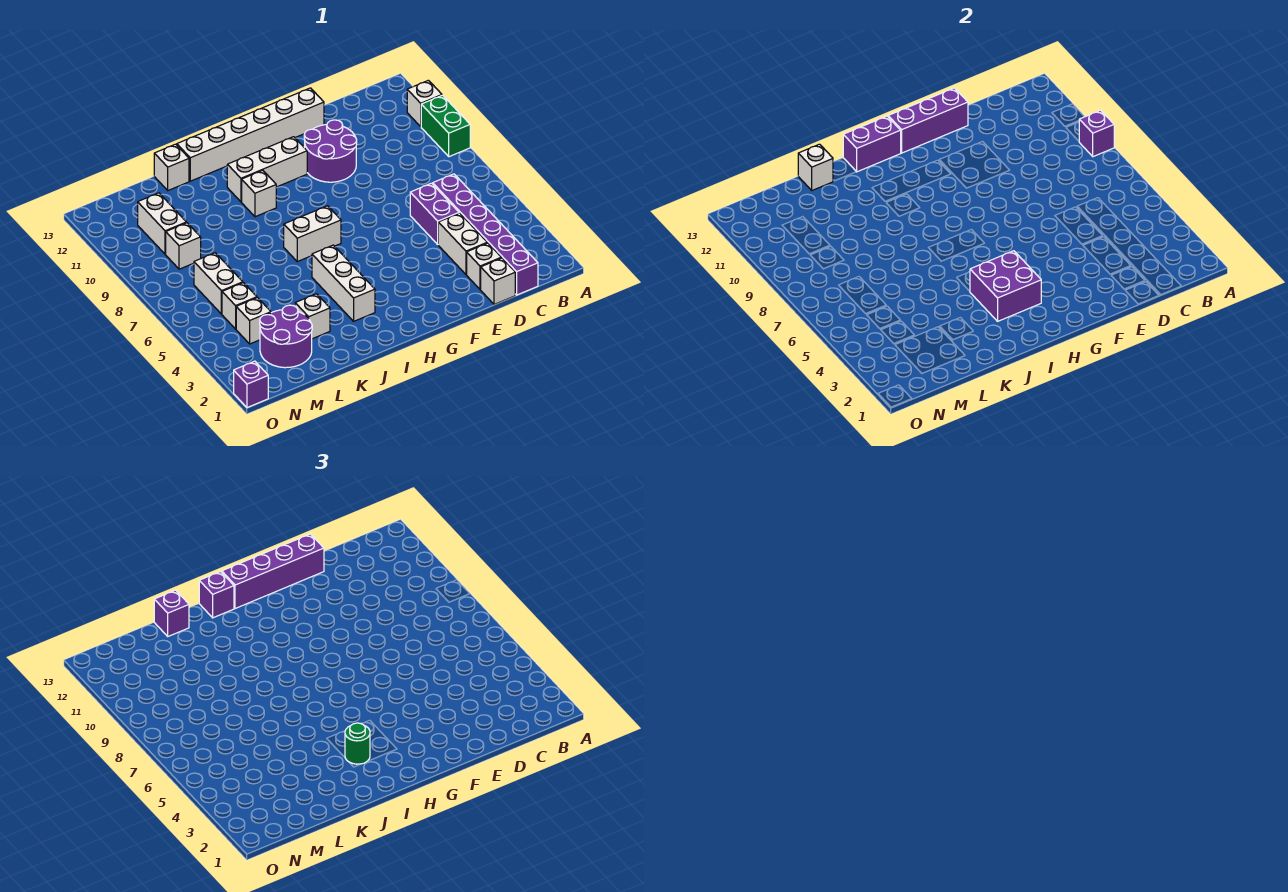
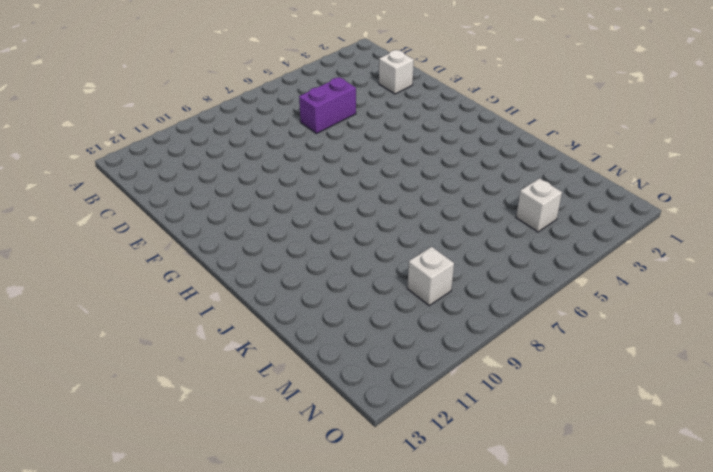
none -> green 1x2 brick [421,95,470,157]
none -> white 1x1 brick [407,80,442,126]
none -> purple 1x6 brick [433,174,538,295]
none -> white 1x1 brick [481,258,515,304]

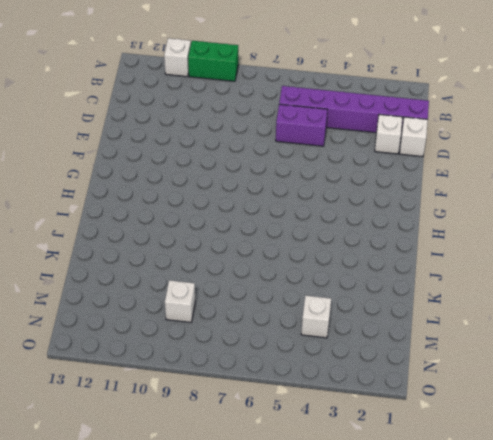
none -> white 1x2 brick [438,213,487,274]
none -> purple 2x2 round brick [304,120,357,182]
none -> white 1x6 brick [177,88,324,181]
none -> white 1x3 brick [227,137,307,202]

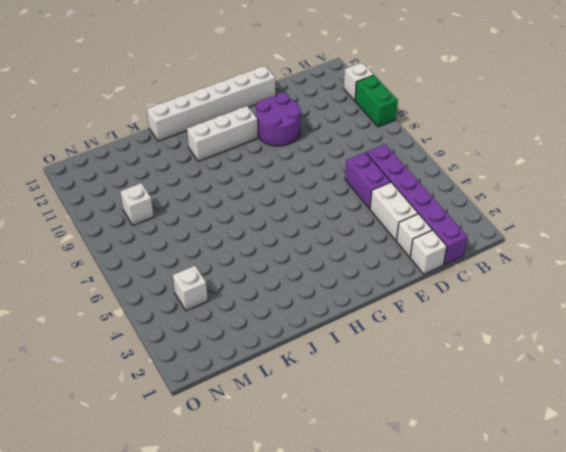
none -> white 1x2 brick [284,206,341,262]
none -> white 1x3 brick [312,245,375,321]
none -> white 1x1 brick [242,170,276,217]
none -> white 1x1 brick [295,294,330,339]

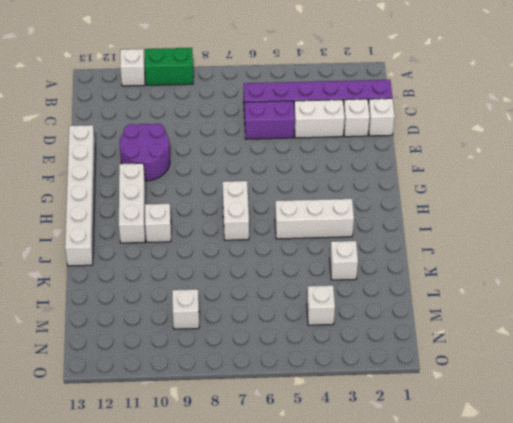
none -> white 1x1 brick [154,144,189,190]
none -> purple 2x2 round brick [260,305,312,368]
none -> white 1x1 brick [222,283,257,329]
none -> white 1x2 brick [194,253,243,314]

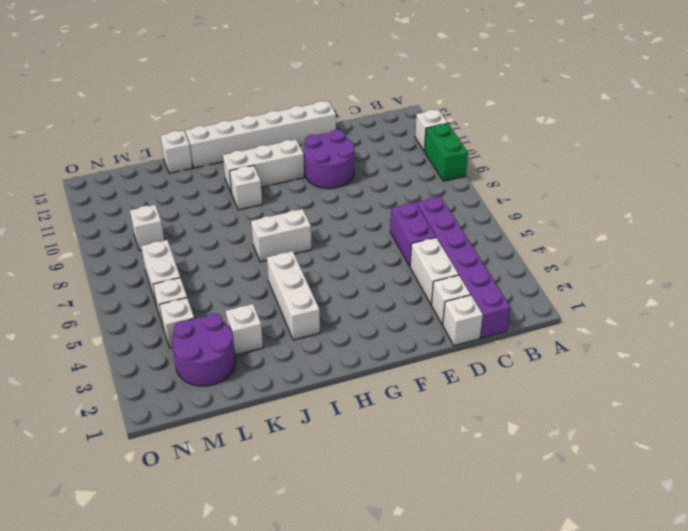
none -> white 1x2 brick [138,193,186,254]
none -> purple 1x1 brick [234,361,268,408]
none -> purple 1x1 brick [1079,110,1114,157]
none -> purple 1x3 brick [888,88,968,153]

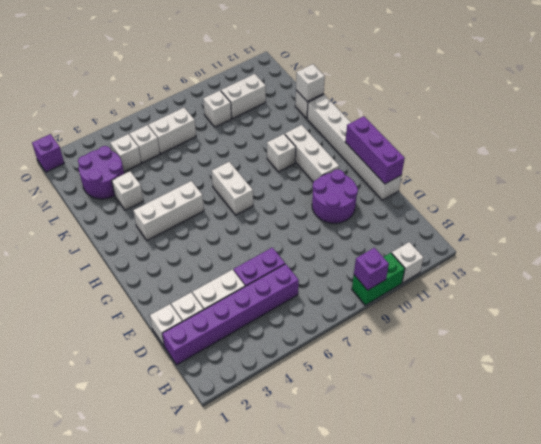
none -> purple 2x2 brick [970,251,1041,321]
none -> purple 1x2 brick [843,116,901,172]
none -> purple 1x4 brick [222,534,324,609]
none -> green 1x1 round brick [345,723,370,764]

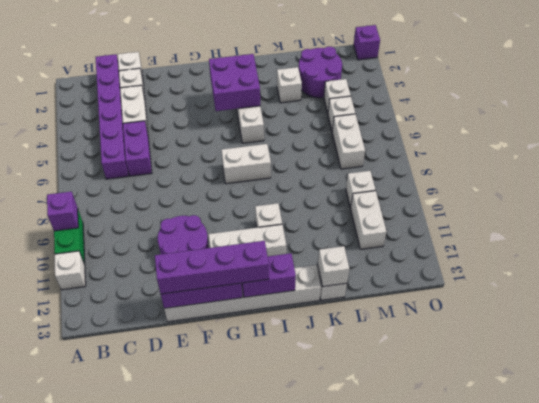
none -> green 1x1 round brick [345,723,370,764]
none -> purple 1x1 brick [199,572,234,618]
none -> purple 1x1 brick [154,590,189,636]

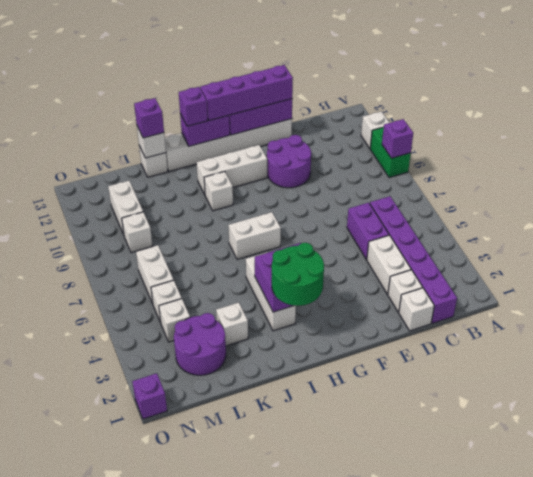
green 2x2 round brick [272,243,324,306] -> green 1x1 round brick [345,723,370,764]

